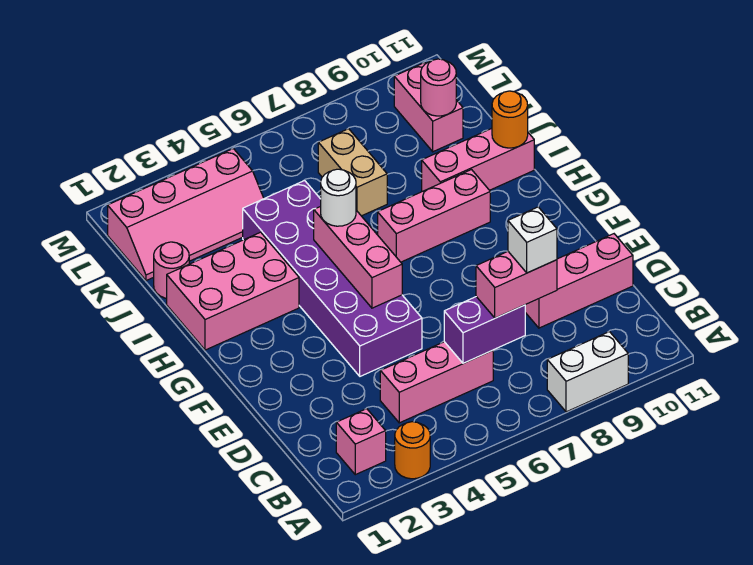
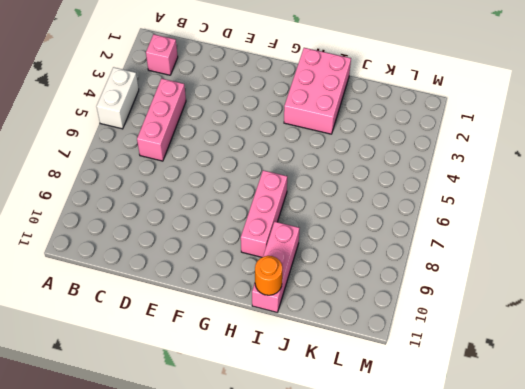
white 1x2 brick [96,67,139,129] -> white 1x2 brick moved to [547,332,628,412]
none -> orange 1x1 round brick [395,422,430,479]
none -> pink 1x3 brick [525,234,633,328]
none -> purple 2x6 brick [243,181,422,376]

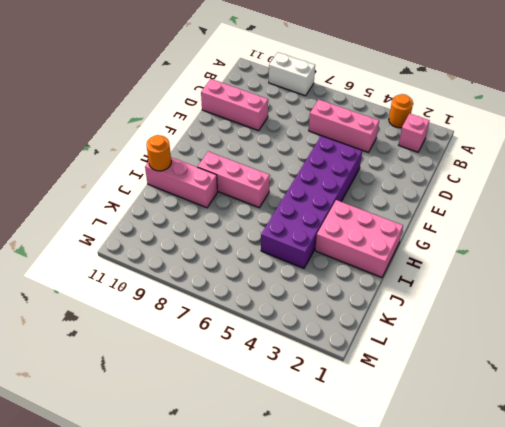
none -> pink 1x1 round brick [154,242,189,298]
none -> tan 1x2 brick [318,129,387,216]
none -> pink 2x4 slope [108,149,264,281]

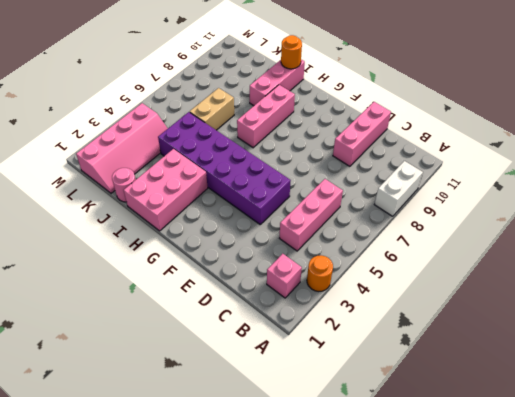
tan 1x2 brick [190,88,234,130] -> tan 1x2 brick turned to [318,129,387,216]
none -> pink 1x2 brick [394,63,463,152]
none -> purple 1x2 brick [444,297,525,363]
none -> pink 1x3 brick [314,206,402,308]

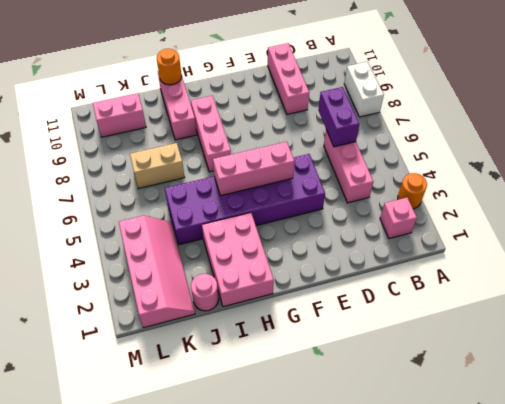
none -> pink 1x1 round brick [421,59,456,116]
none -> pink 1x2 brick [476,251,557,318]
none -> white 1x1 round brick [321,169,356,226]

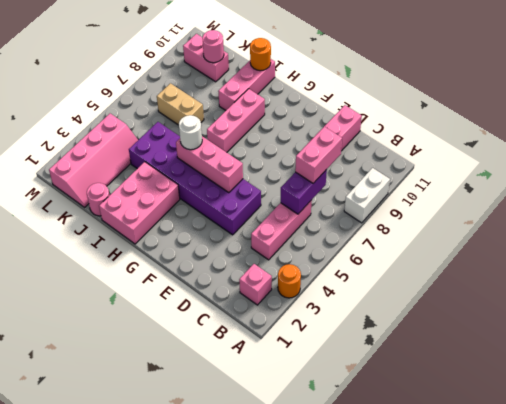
none -> white 1x1 brick [508,207,557,273]

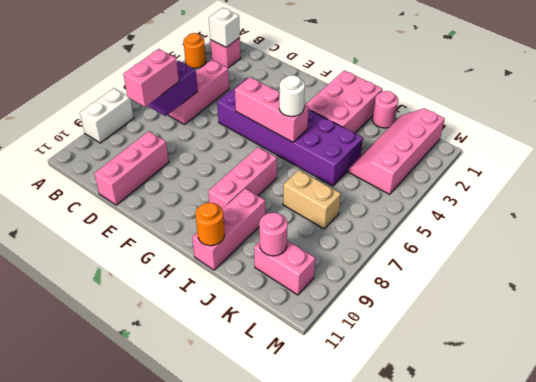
white 1x1 brick [209,8,240,47] -> white 1x1 brick moved to [508,207,557,273]

